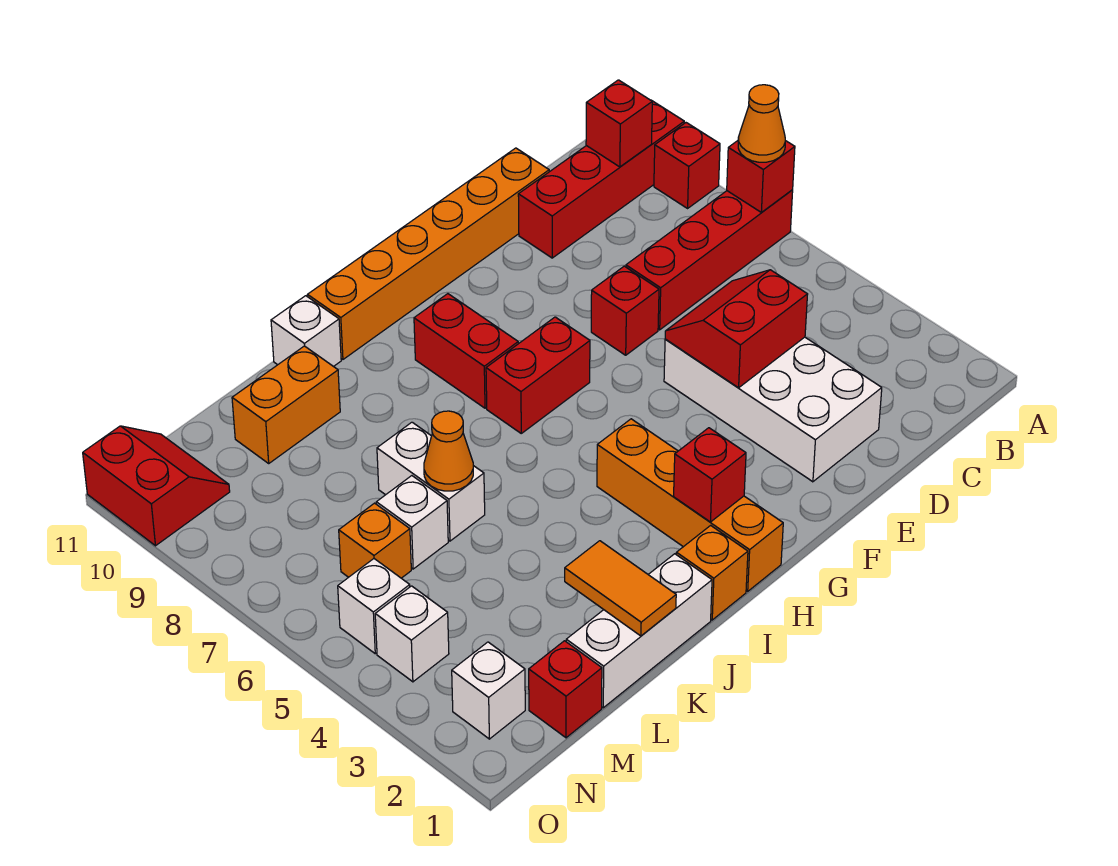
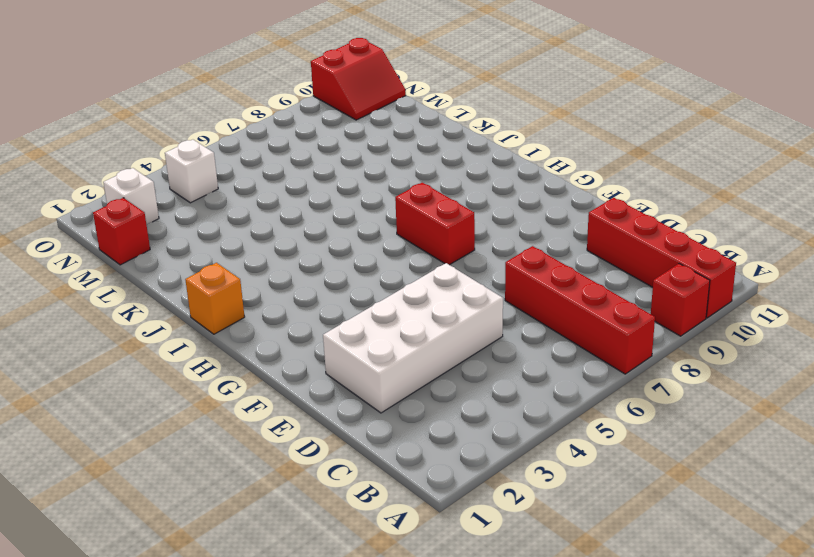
none -> orange 1x6 brick [308,148,549,359]
none -> red 1x1 brick [591,266,659,355]
none -> orange 1x4 brick [597,419,783,591]

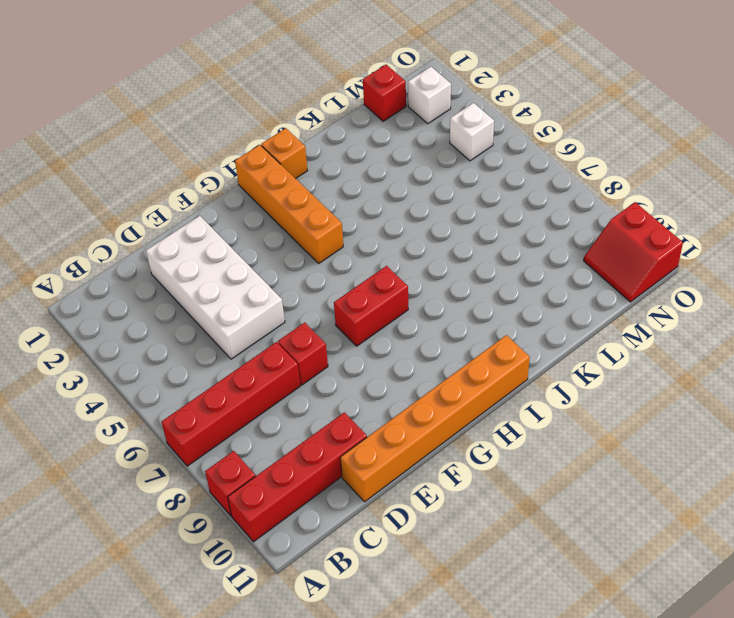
none -> red 1x2 brick [414,294,518,408]
none -> white 1x3 brick [566,554,712,708]
none -> white 1x1 brick [271,296,341,367]

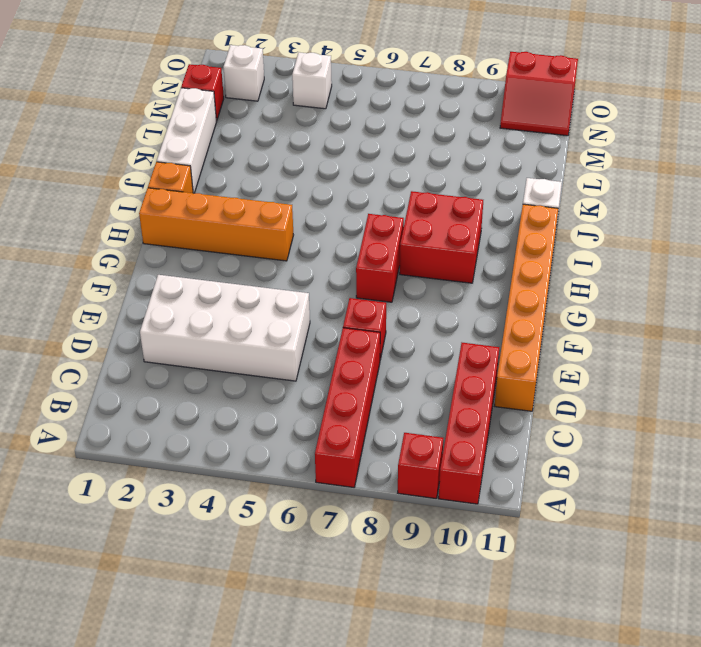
red 2x2 brick [400,191,483,283] -> red 1x2 brick [414,294,518,408]
none -> white 1x2 brick [377,422,485,541]
none -> orange 1x2 brick [232,346,340,463]
none -> white 1x1 brick [376,476,448,569]

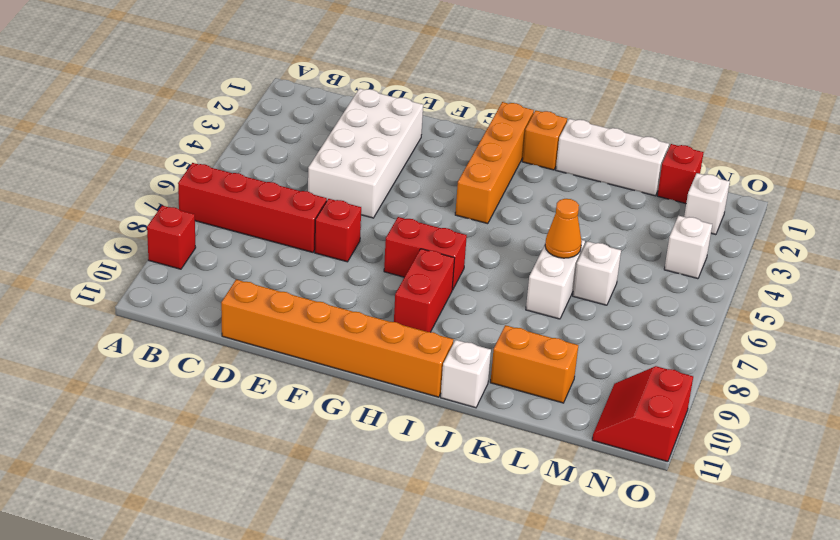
none -> red 1x4 brick [518,100,684,258]
none -> orange 1x1 brick [339,503,411,578]
none -> white 1x1 brick [338,559,410,654]

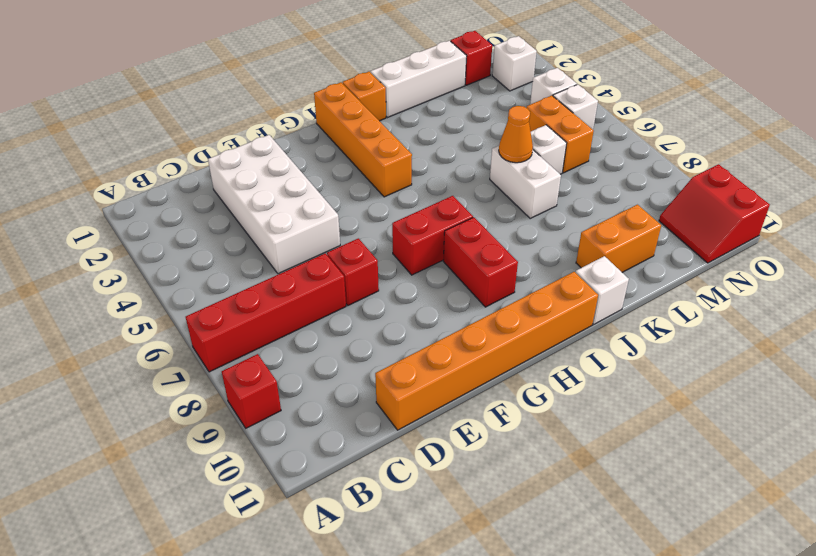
orange 1x2 brick [527,96,594,173] -> orange 1x1 brick [339,503,411,578]
none -> red 1x4 brick [518,100,684,258]
none -> red 1x1 brick [727,141,795,212]
none -> red 1x1 brick [586,80,652,167]

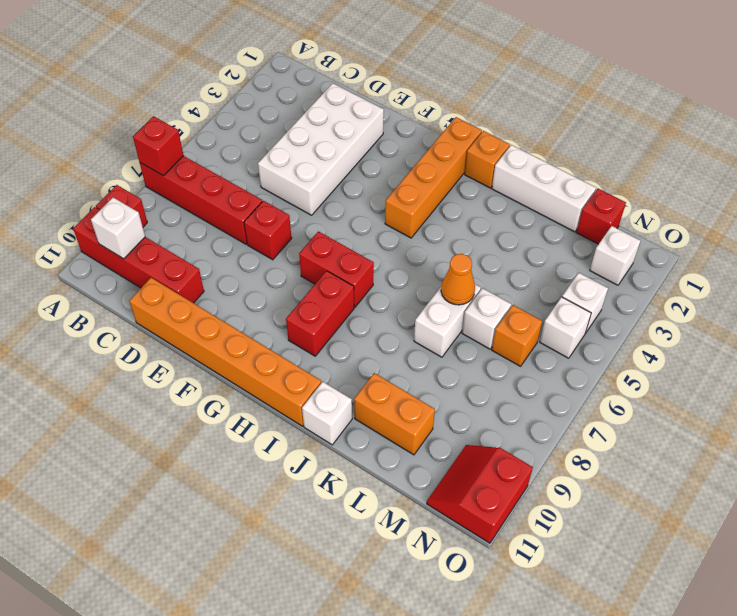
white 1x1 brick [91,197,145,259] -> red 1x1 brick [586,80,652,167]
none -> red 2x2 slope [665,270,808,388]
none -> red 1x1 brick [674,428,746,522]
none -> orange 1x2 tile [565,541,676,636]

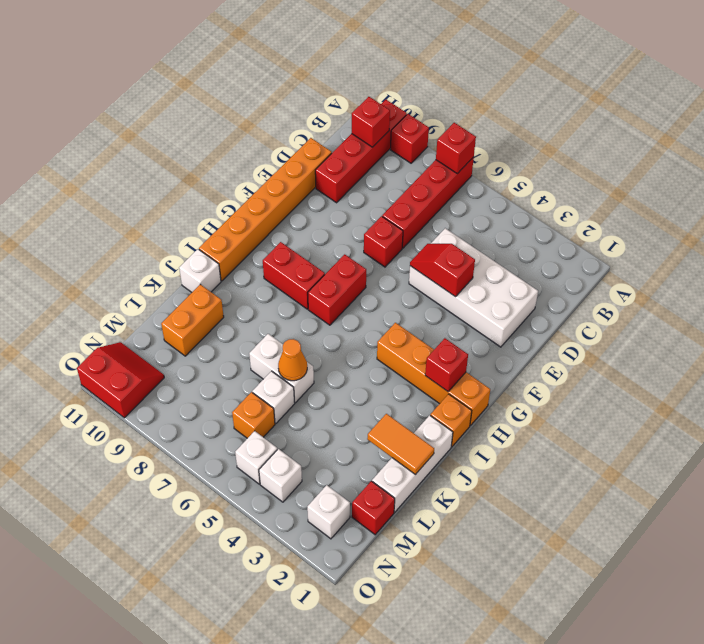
red 1x2 slope [410,244,475,297] -> red 2x2 slope [665,270,808,388]
none -> orange 1x1 cone [738,85,785,162]

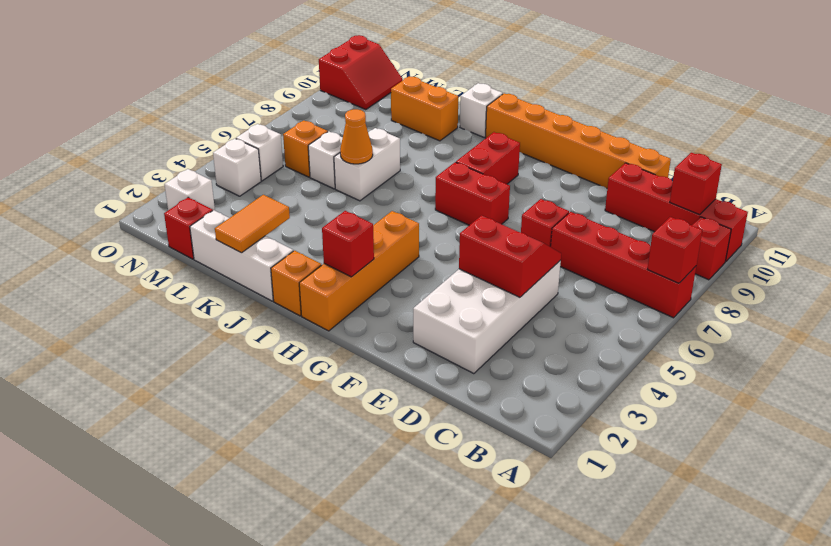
none -> orange 1x1 cone [738,85,785,162]

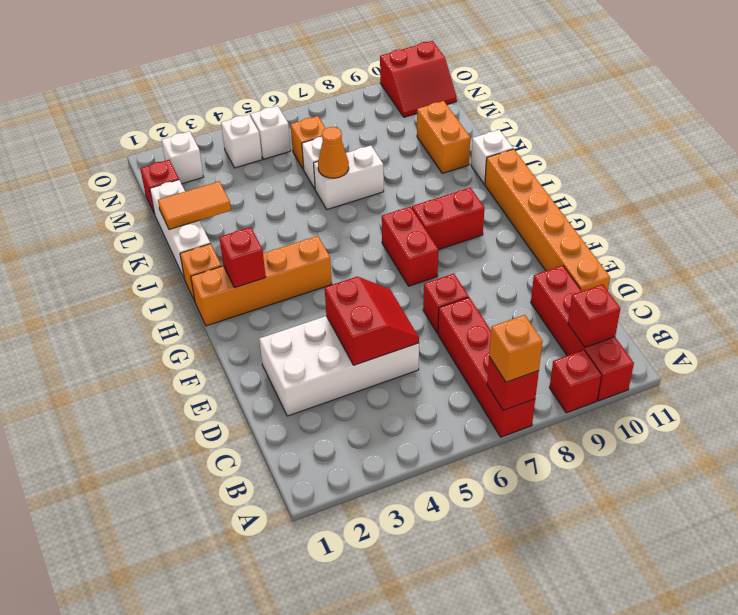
orange 1x1 brick [489,315,543,382] -> orange 1x1 cone [738,85,785,162]

